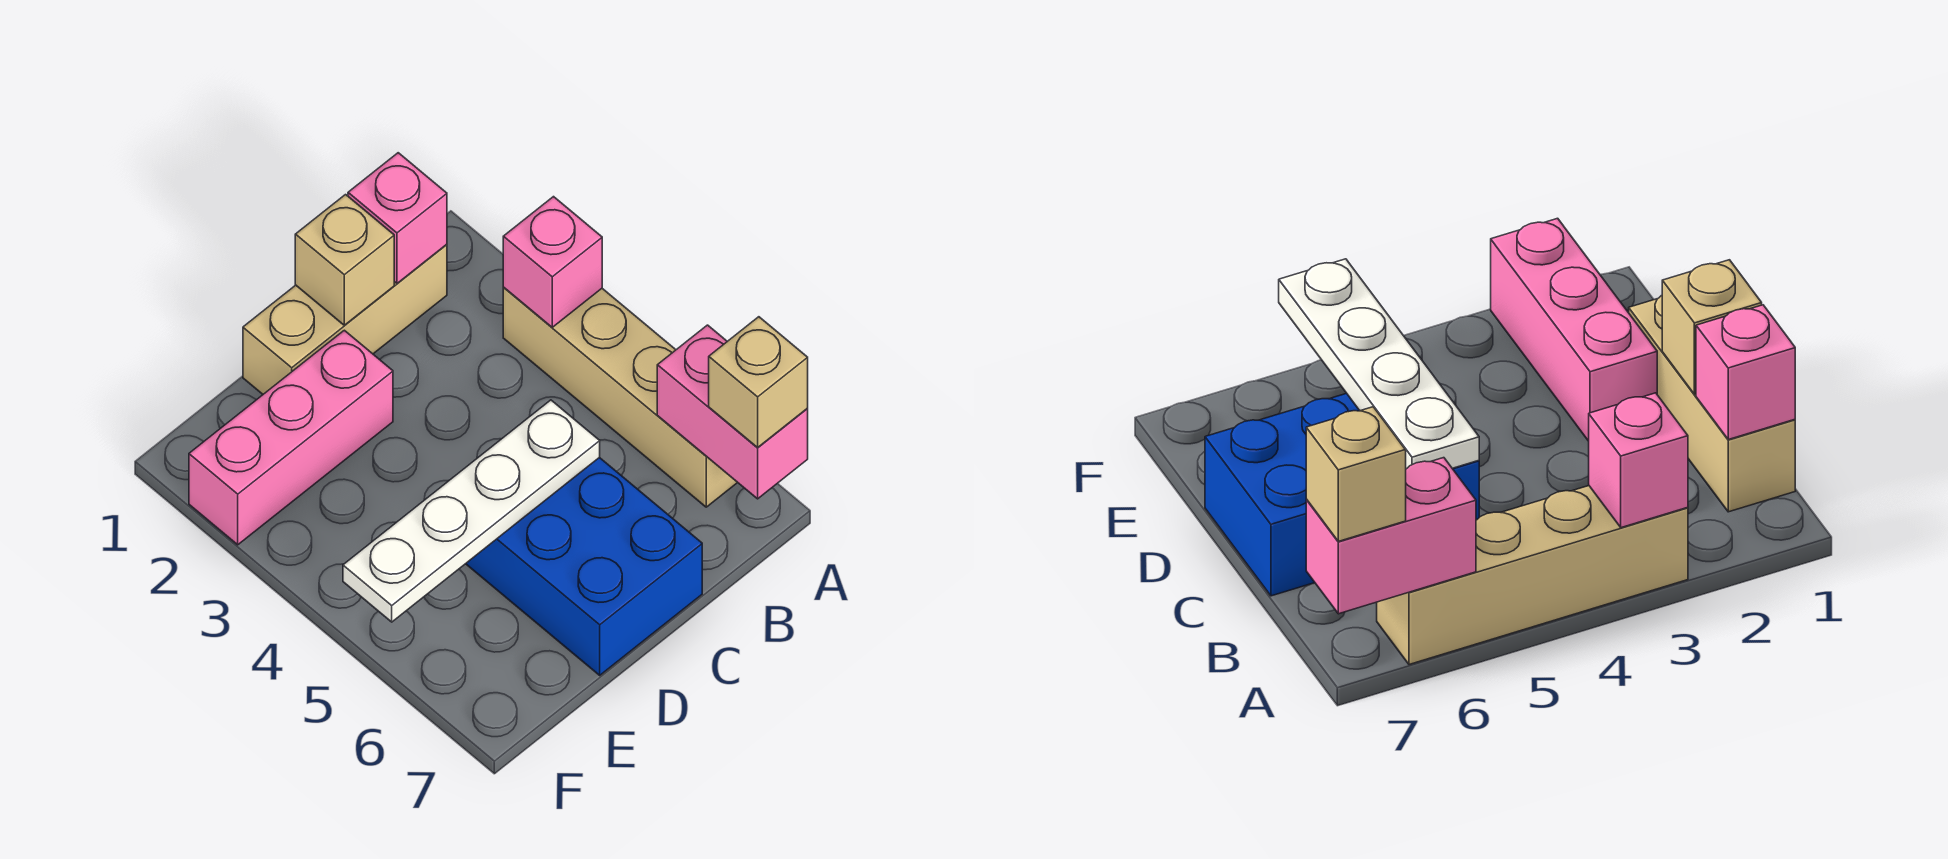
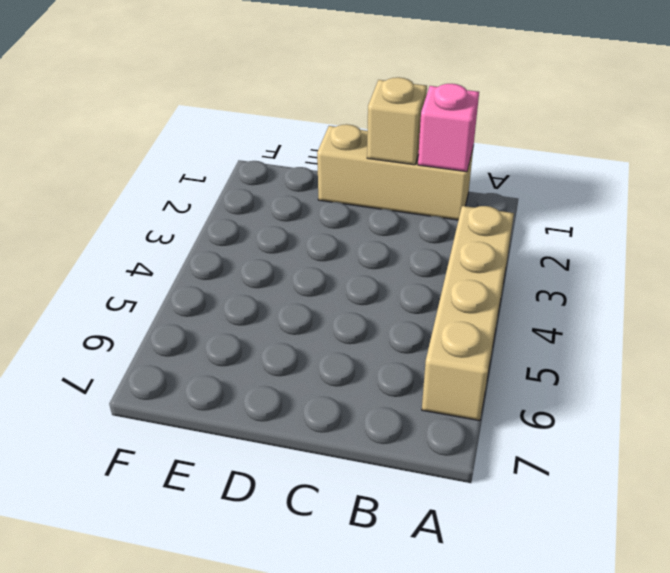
none -> blue 2x3 brick [466,457,702,675]
none -> pink 1x3 brick [189,330,393,545]

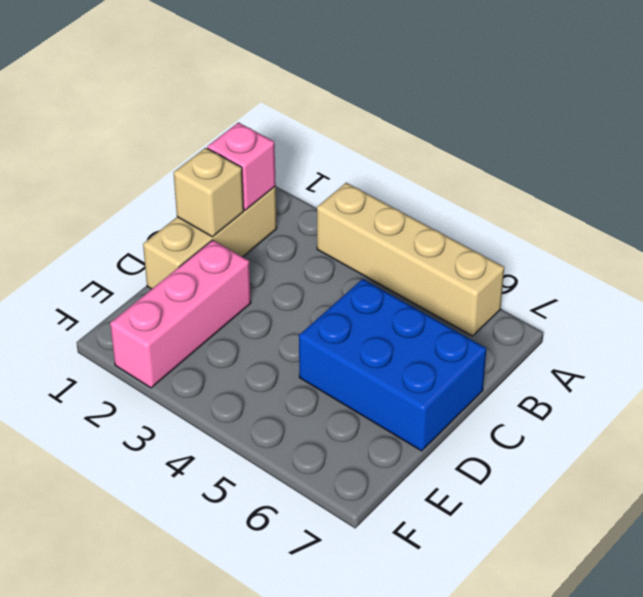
none -> pink 1x1 brick [503,197,602,327]
none -> pink 1x2 brick [657,325,808,499]

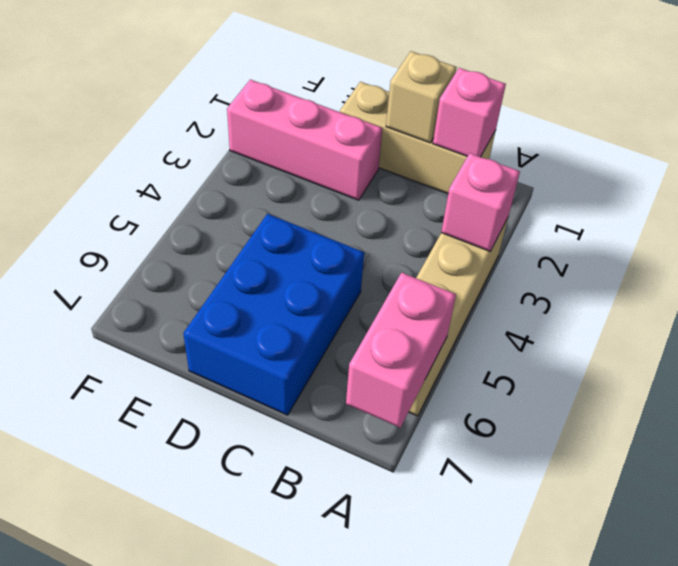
none -> white 1x4 plate [343,400,600,622]
none -> tan 1x1 brick [709,317,808,447]

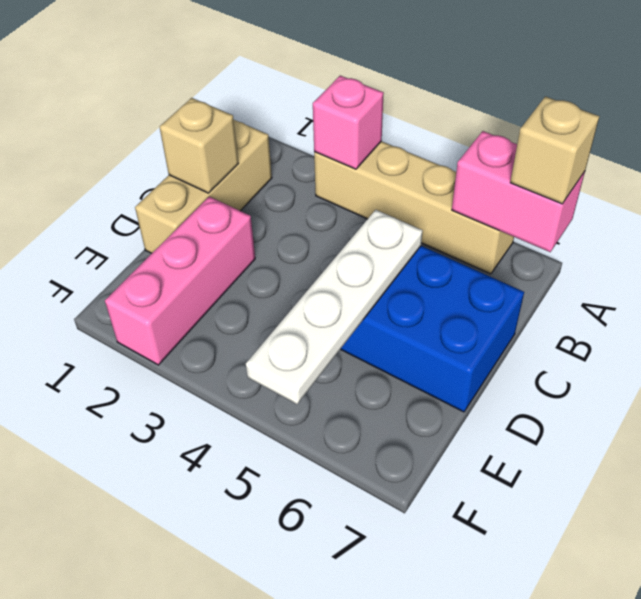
none -> pink 1x1 brick [348,153,447,283]

